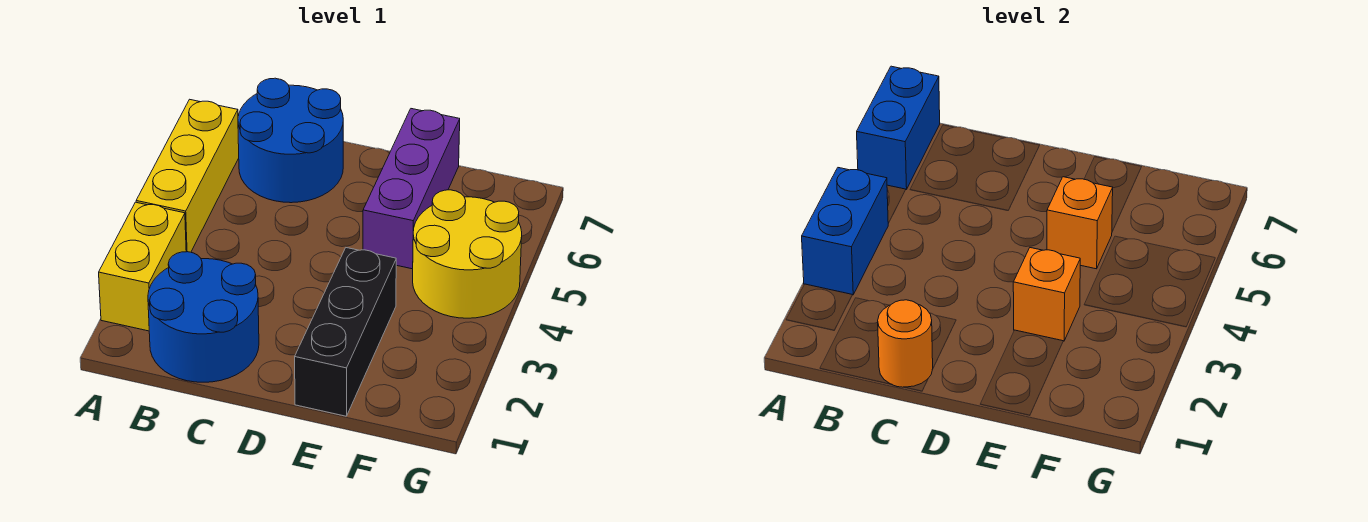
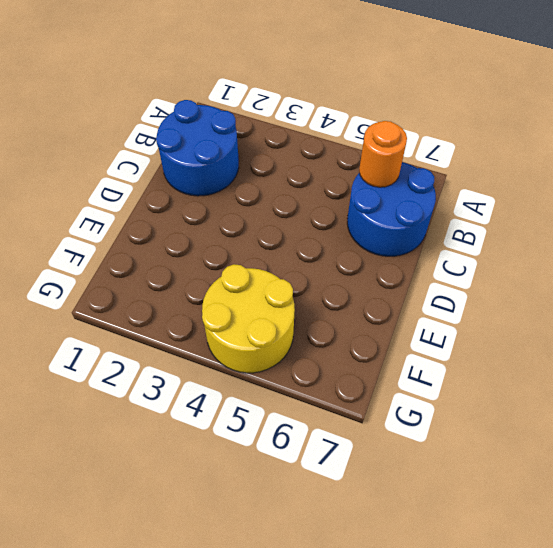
orange 1x1 round brick [359,121,407,187] -> orange 1x1 round brick moved to [878,300,933,387]
none -> yellow 1x2 brick [99,202,186,331]
none -> yellow 1x3 brick [136,99,239,252]
none -> black 1x3 brick [295,248,396,416]

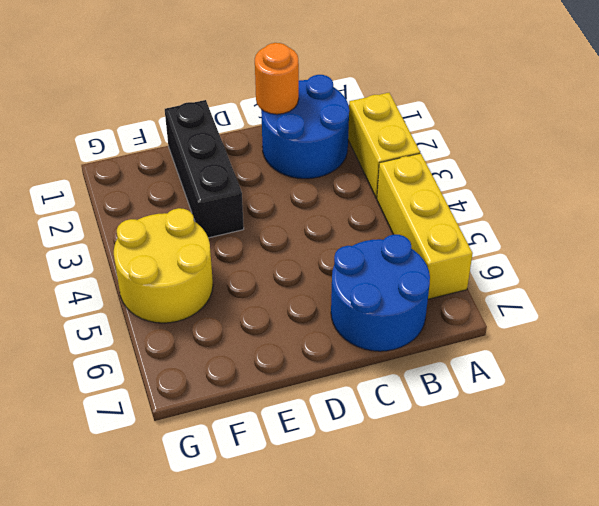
none -> purple 1x3 brick [363,109,460,269]
none -> blue 1x2 brick [802,168,888,295]
none -> blue 1x2 brick [857,66,940,190]

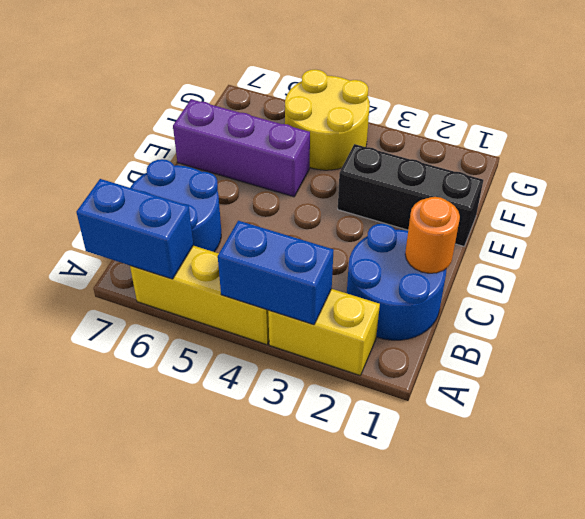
none -> orange 1x1 brick [1013,248,1080,341]
none -> orange 1x1 brick [1047,177,1113,269]

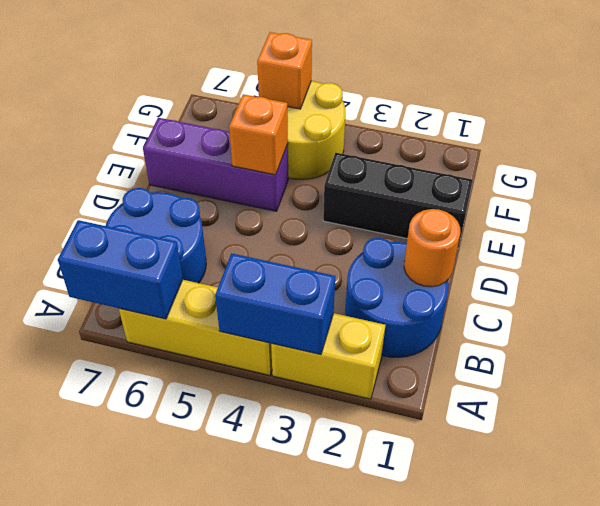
orange 1x1 brick [257,32,312,109] -> orange 1x1 brick moved to [1013,248,1080,341]

